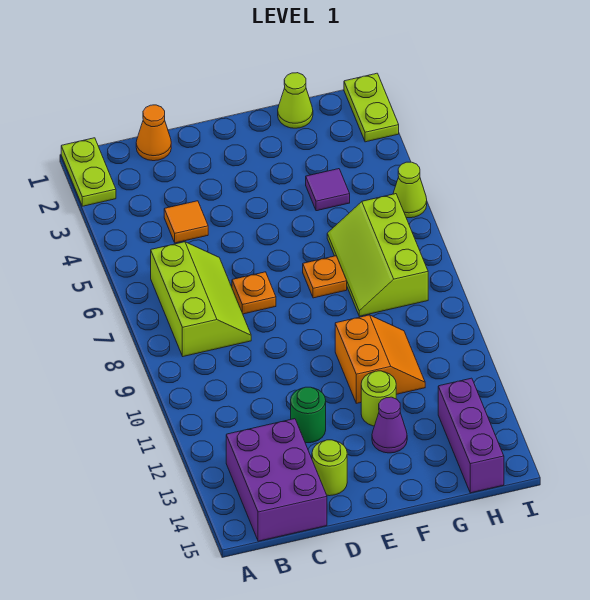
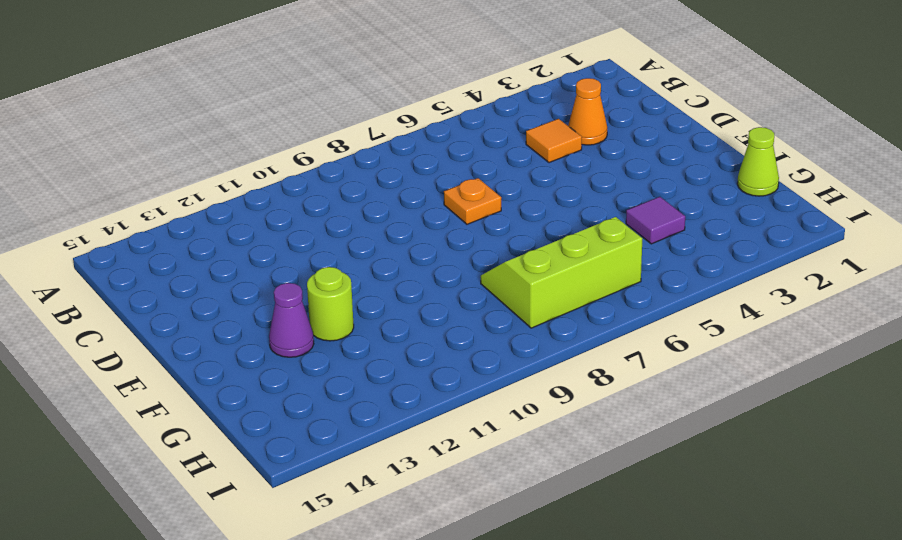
orange 1x1 cone [568,78,607,145] -> orange 1x1 cone moved to [136,105,171,161]
none -> lime 1x2 plate [61,138,116,206]
none -> lime 2x3 slope [151,242,251,356]
none -> purple 2x3 brick [226,419,327,541]

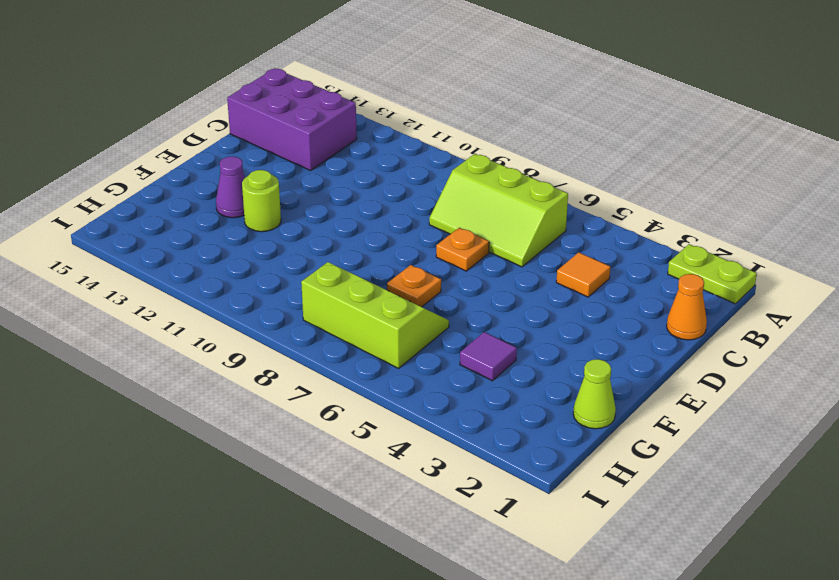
none -> green 1x1 round brick [291,387,326,443]
none -> lime 1x1 round brick [312,440,347,496]
none -> orange 2x2 slope [335,315,425,403]

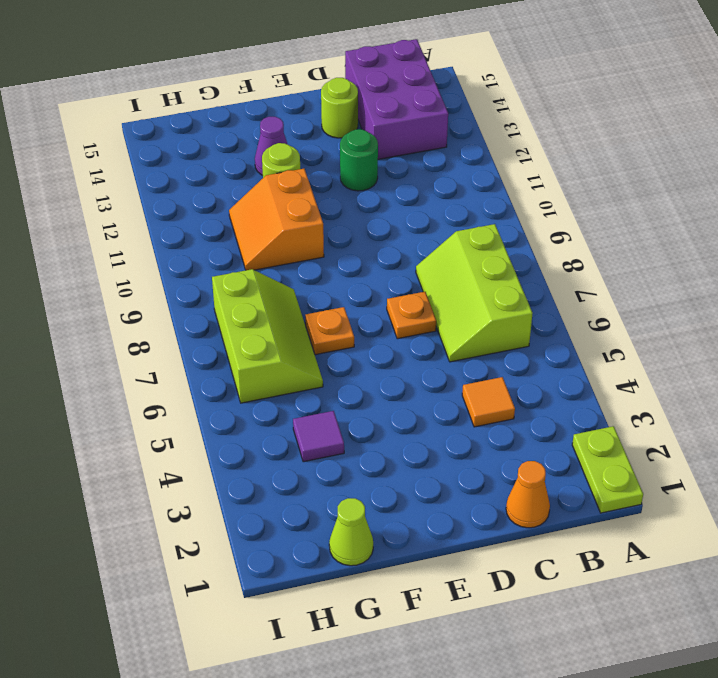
none -> purple 1x3 brick [438,378,504,493]
none -> lime 1x2 plate [344,73,399,142]
none -> lime 1x1 cone [393,162,427,218]

